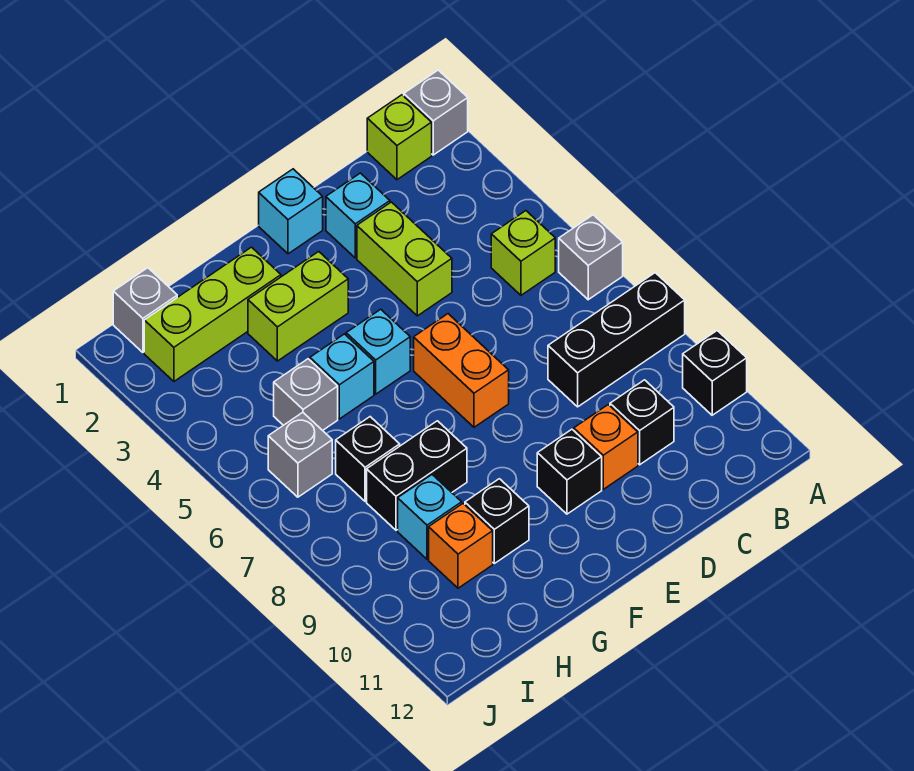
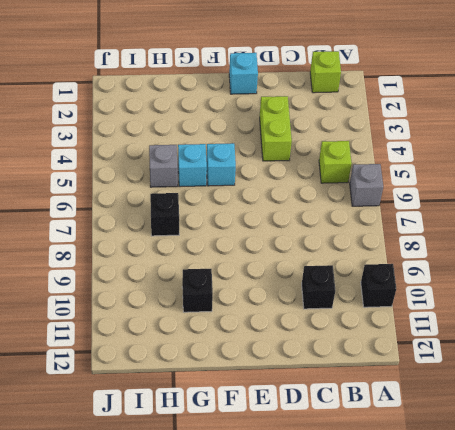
none -> grey 1x1 brick [404,70,468,155]
none -> black 1x3 brick [548,273,685,407]
none -> cyan 1x1 brick [326,173,390,258]

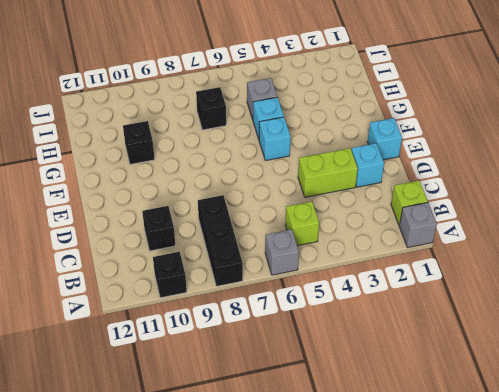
none -> orange 1x1 brick [574,405,638,489]
none -> orange 1x2 brick [414,314,509,427]
none -> black 1x1 brick [537,429,602,514]

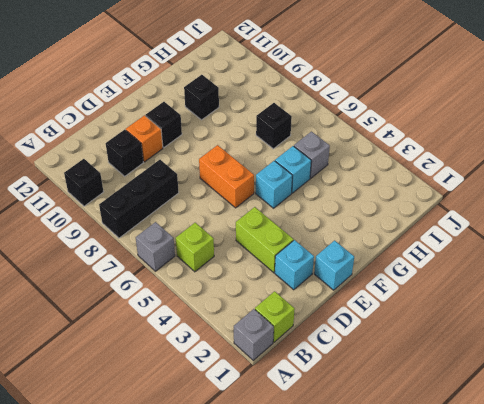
none -> lime 1x2 brick [248,252,348,361]
none -> lime 1x3 brick [144,247,281,381]
none -> black 1x2 brick [367,421,467,530]

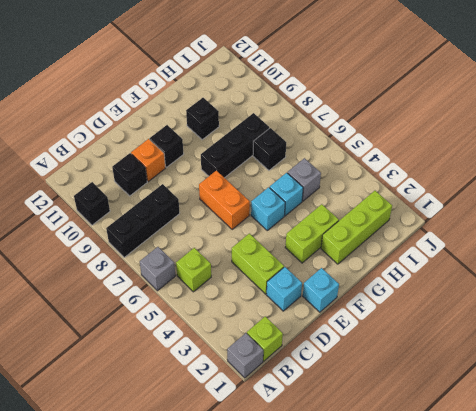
black 1x3 brick [201,113,269,178] -> black 1x2 brick [367,421,467,530]
none -> cyan 1x1 brick [398,475,462,559]
none -> orange 1x1 brick [429,504,493,588]
none -> grey 1x1 brick [113,268,177,352]

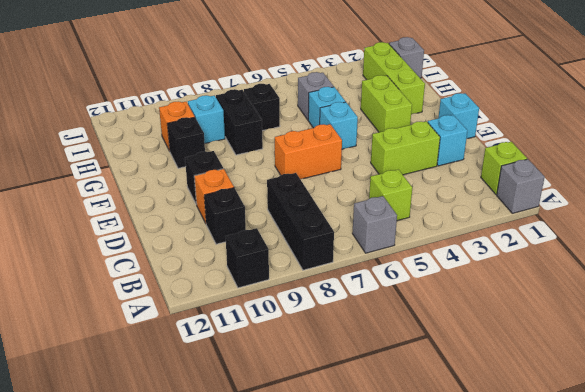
none -> grey 1x1 brick [268,412,332,497]

